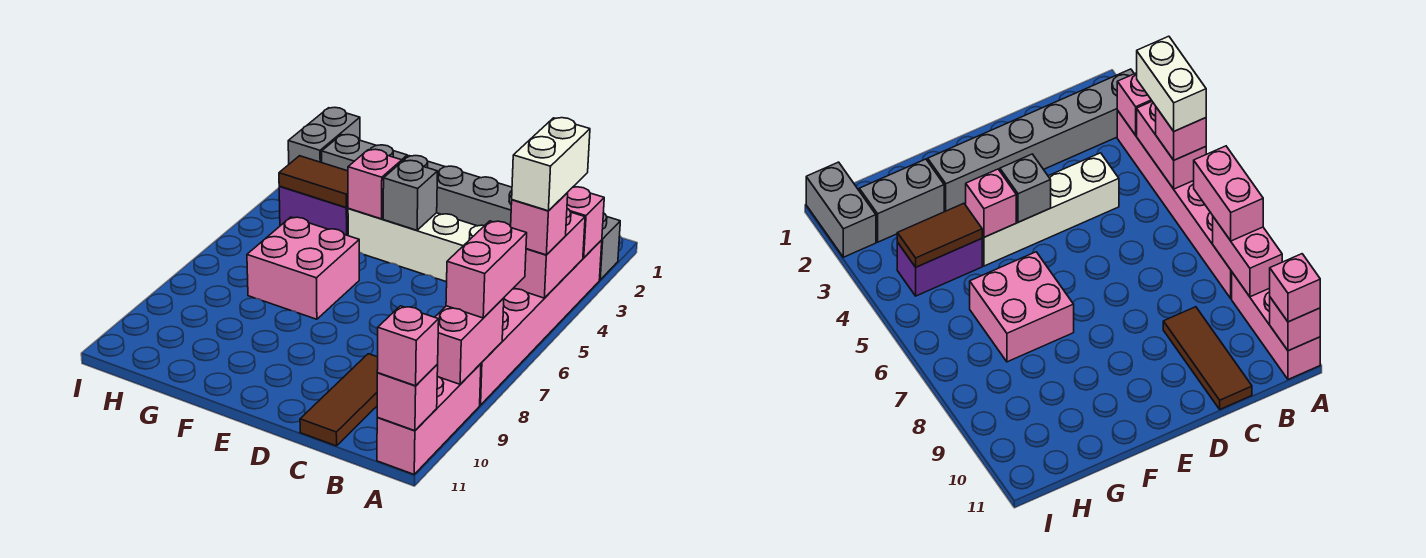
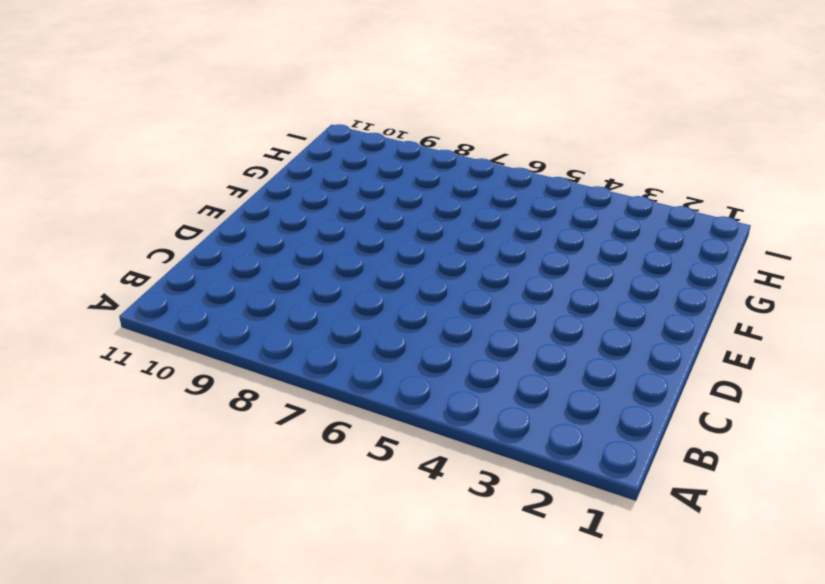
none -> grey 1x6 brick [404,156,620,280]
none -> pink 1x6 brick [480,240,602,405]
none -> pink 1x3 brick [377,364,481,474]

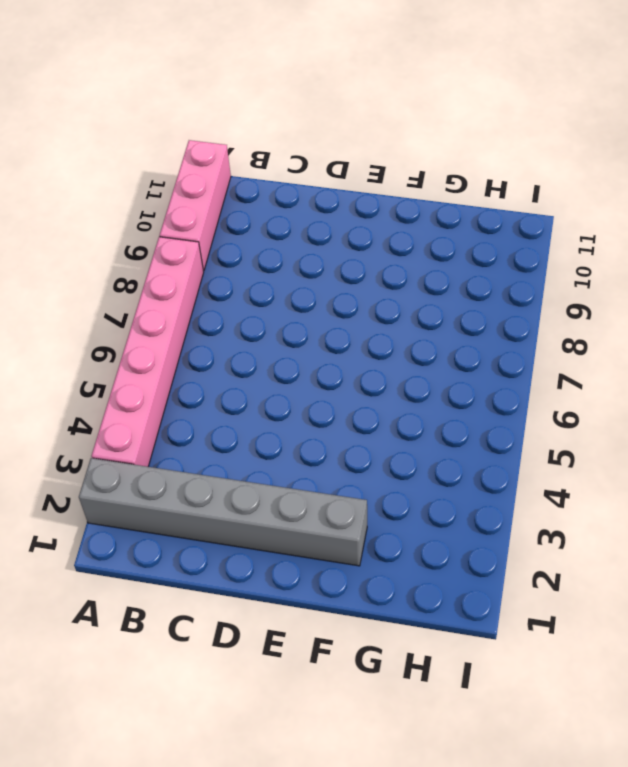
none -> white 1x4 brick [348,208,484,282]
none -> brown 1x3 tile [300,354,378,446]
none -> pink 2x2 brick [247,217,359,319]

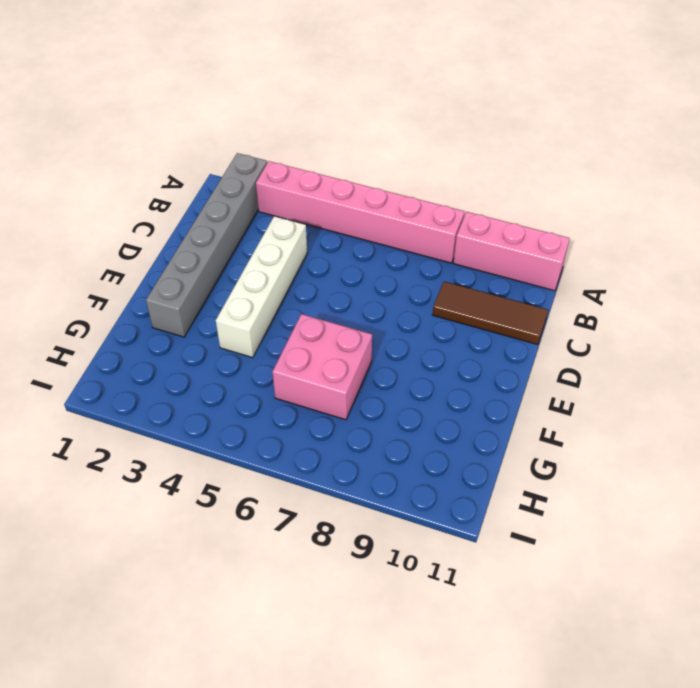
none -> grey 1x2 brick [322,135,407,171]
none -> purple 1x2 brick [279,186,348,236]
none -> grey 1x2 brick [288,107,360,164]

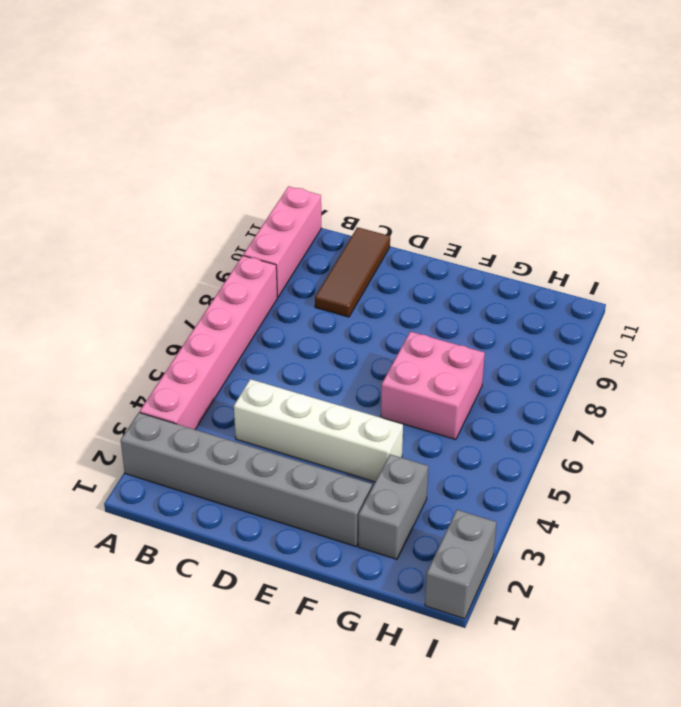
grey 1x2 brick [358,454,428,559] -> grey 1x2 brick turned to [322,135,407,171]
none -> purple 1x2 brick [279,186,348,236]
none -> pink 1x1 brick [567,187,604,258]
none -> pink 1x2 brick [514,209,585,298]

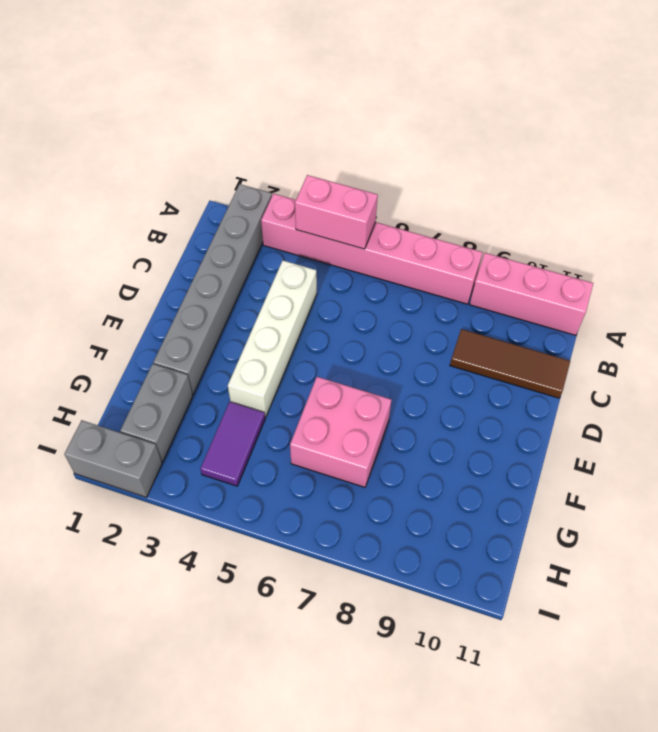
purple 1x2 tile [200,402,265,486] -> purple 1x2 brick [279,186,348,236]
none -> pink 1x1 brick [567,187,604,258]
none -> pink 1x2 brick [435,298,504,384]
none -> pink 1x1 brick [377,365,438,431]

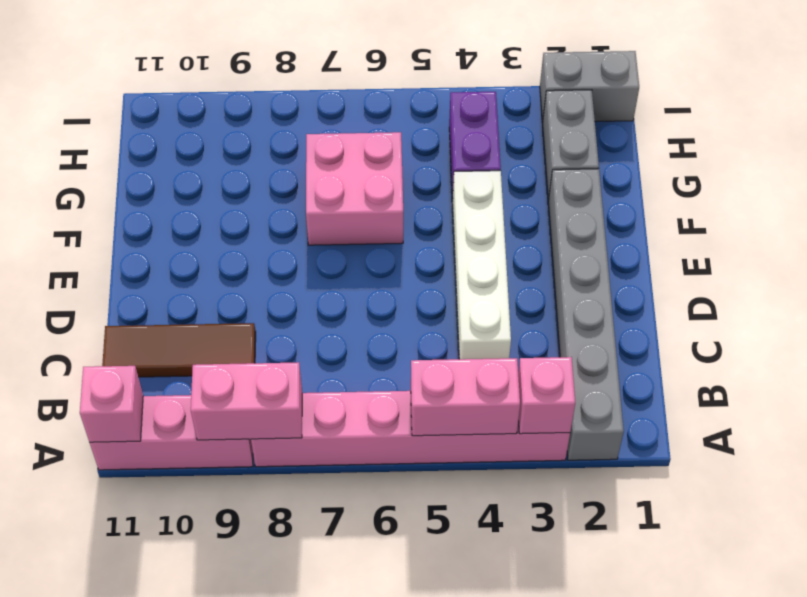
none -> grey 1x1 brick [383,160,438,230]
none -> pink 1x1 brick [348,149,402,219]
none -> brown 1x2 tile [279,156,348,208]

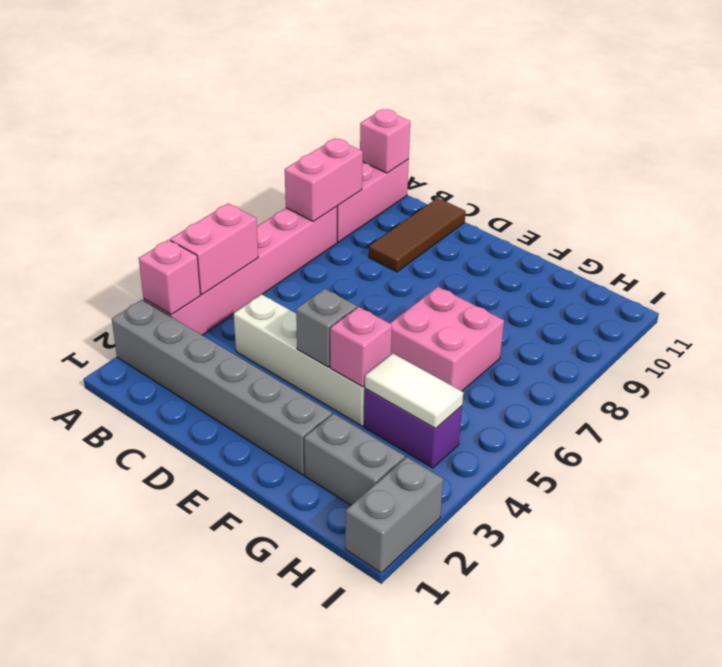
white 1x2 tile [365,353,463,429] -> brown 1x2 tile [279,156,348,208]
none -> pink 1x1 brick [511,193,568,255]
none -> pink 1x2 brick [446,221,527,318]
none -> pink 1x1 brick [377,306,439,386]

